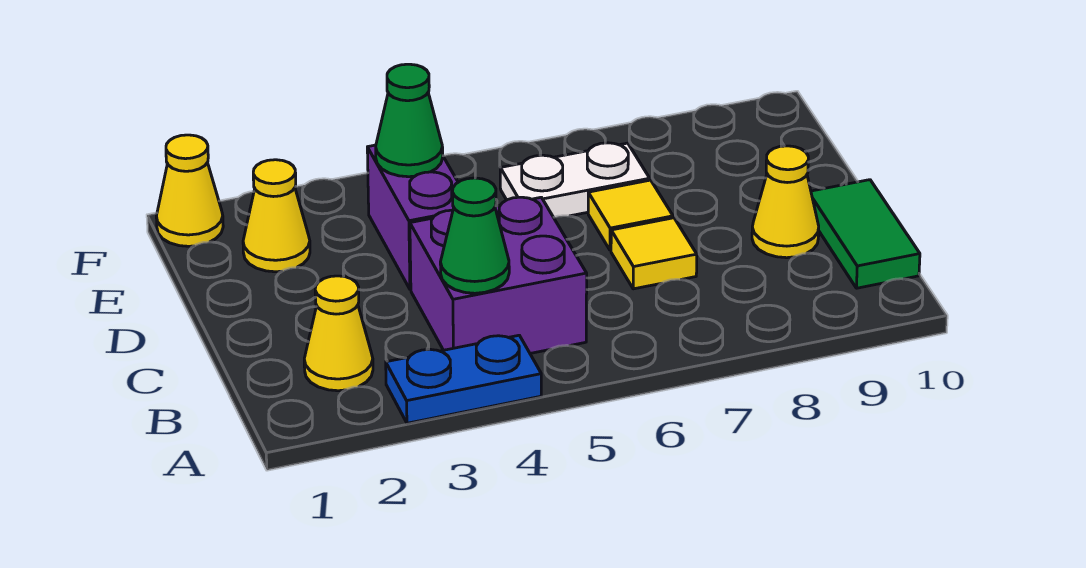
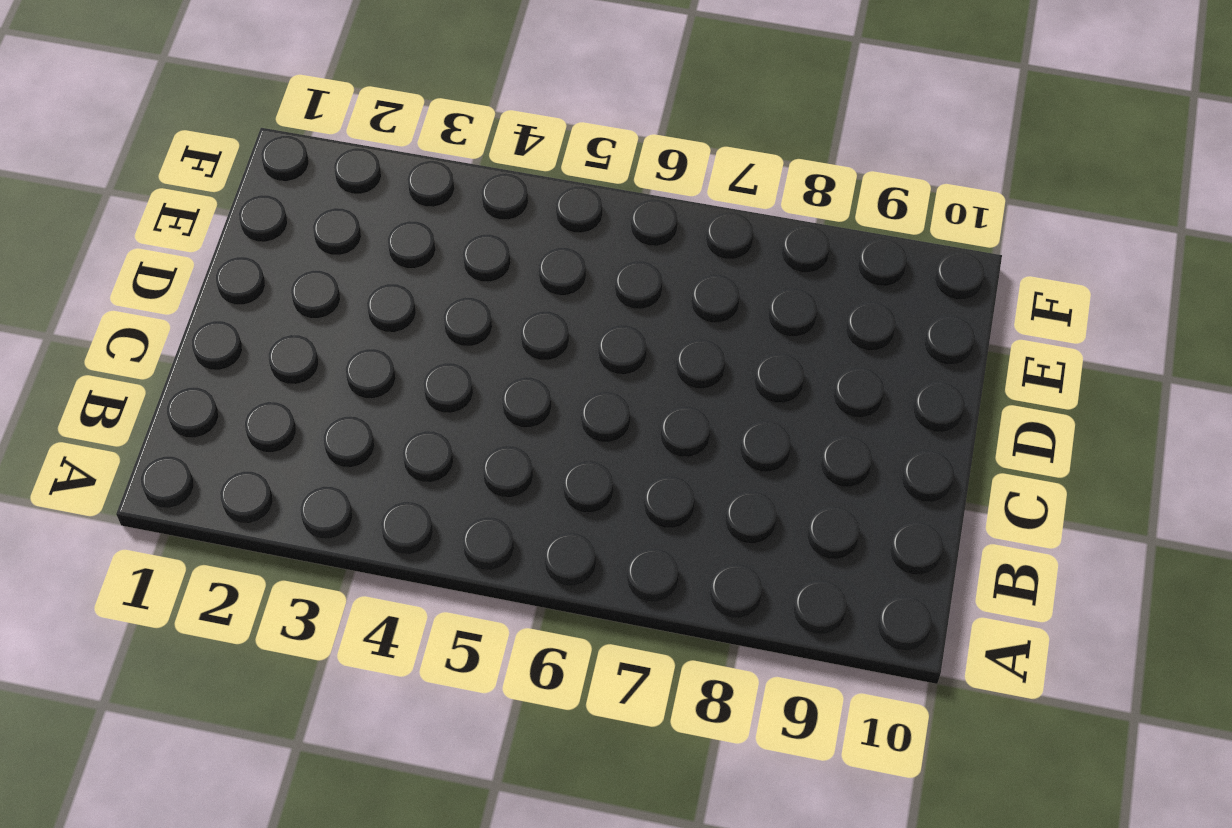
none -> blue 1x2 plate [386,335,541,423]
none -> yellow 1x1 cone [304,276,373,391]
none -> purple 2x2 brick [410,197,587,353]

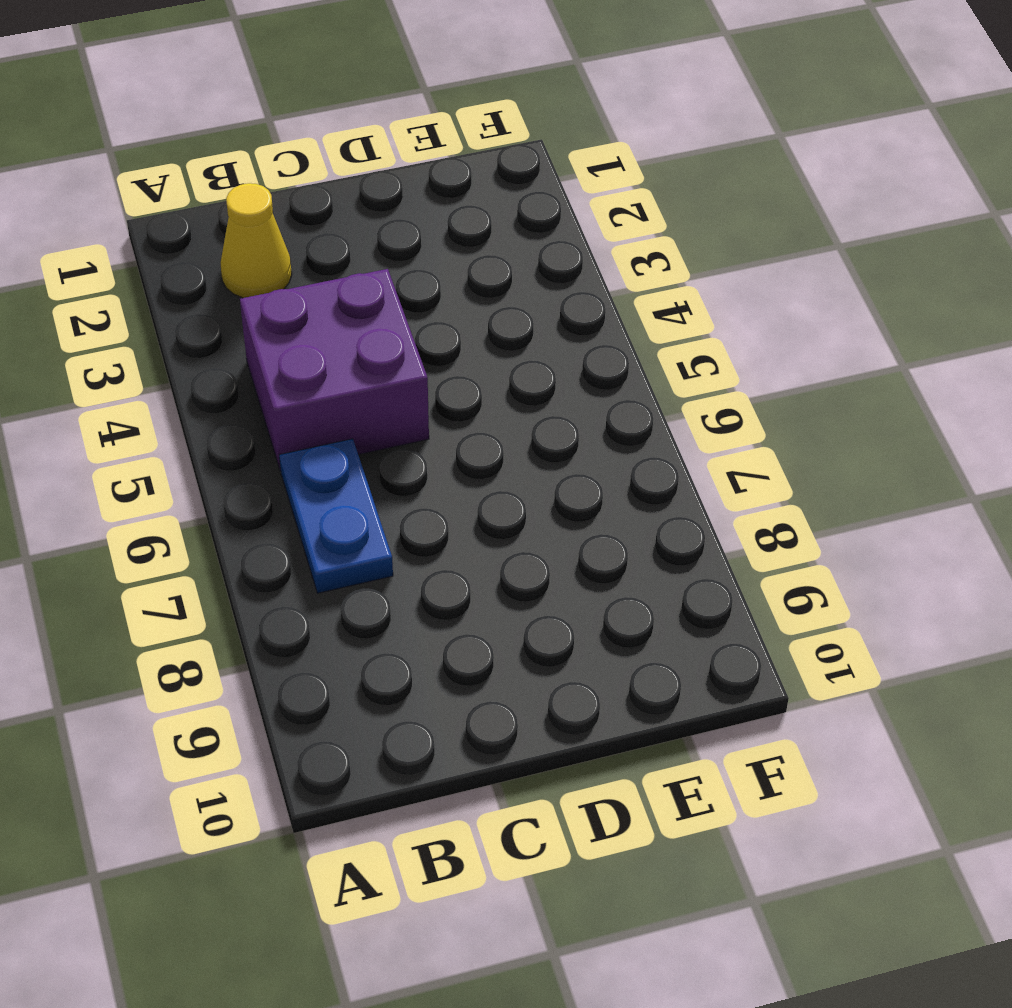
blue 1x2 plate [279,439,393,593] -> blue 1x2 plate moved to [386,335,541,423]
none -> green 1x2 tile [811,180,920,288]
none -> yellow 1x1 tile [611,218,697,289]
none -> yellow 1x1 cone [752,146,819,258]

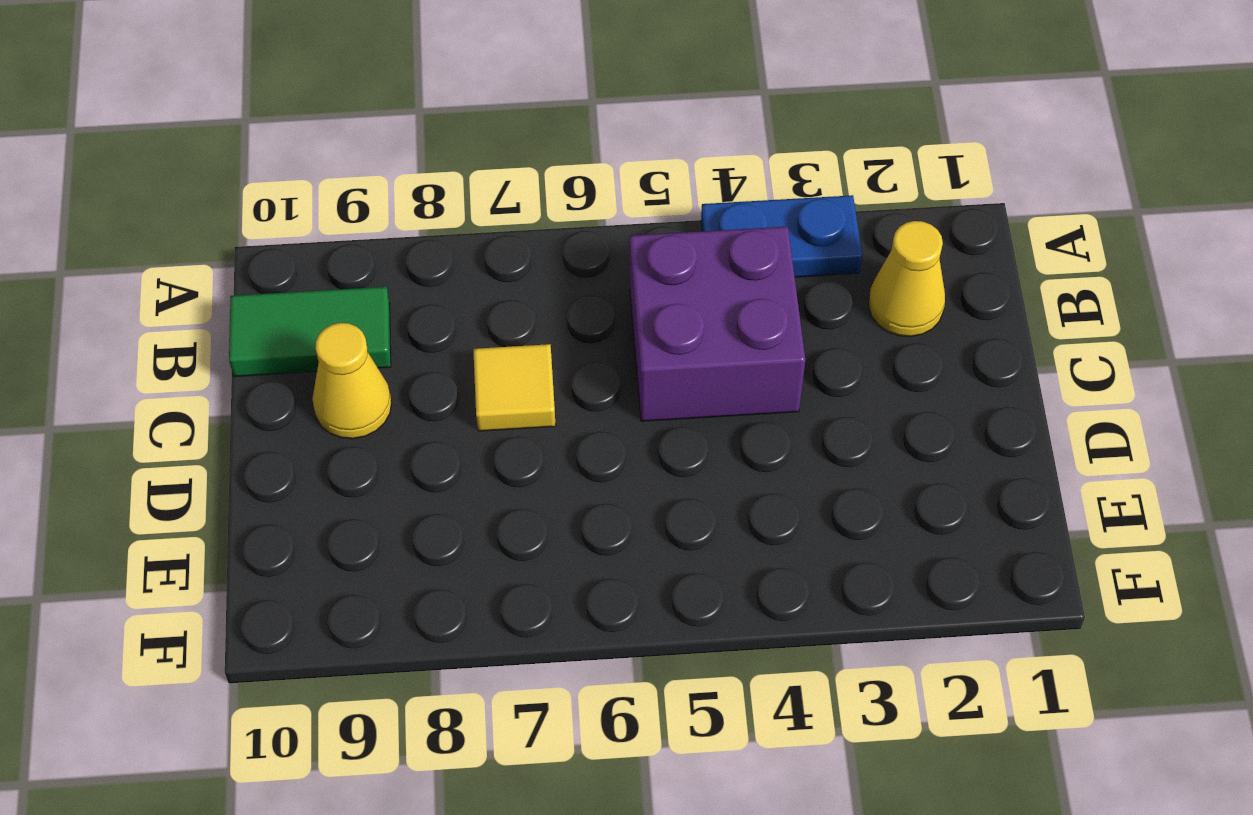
green 1x2 tile [229,287,391,377] -> green 1x2 tile turned to [811,180,920,288]
none -> purple 1x2 brick [367,145,458,289]
none -> yellow 1x1 tile [588,180,673,250]
none -> yellow 1x1 cone [243,160,310,272]

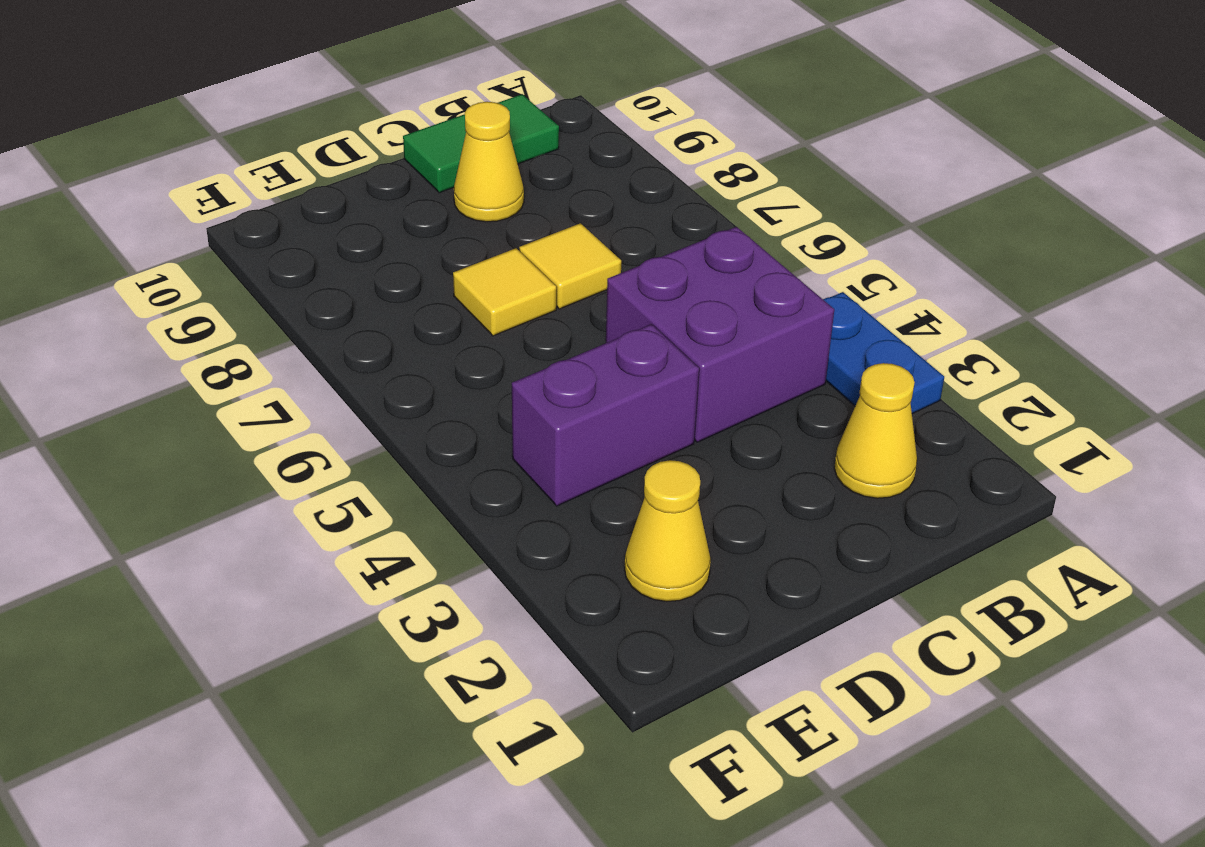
none -> white 1x2 plate [500,143,650,217]
none -> yellow 1x1 cone [156,135,223,246]
none -> green 1x1 cone [440,178,509,293]

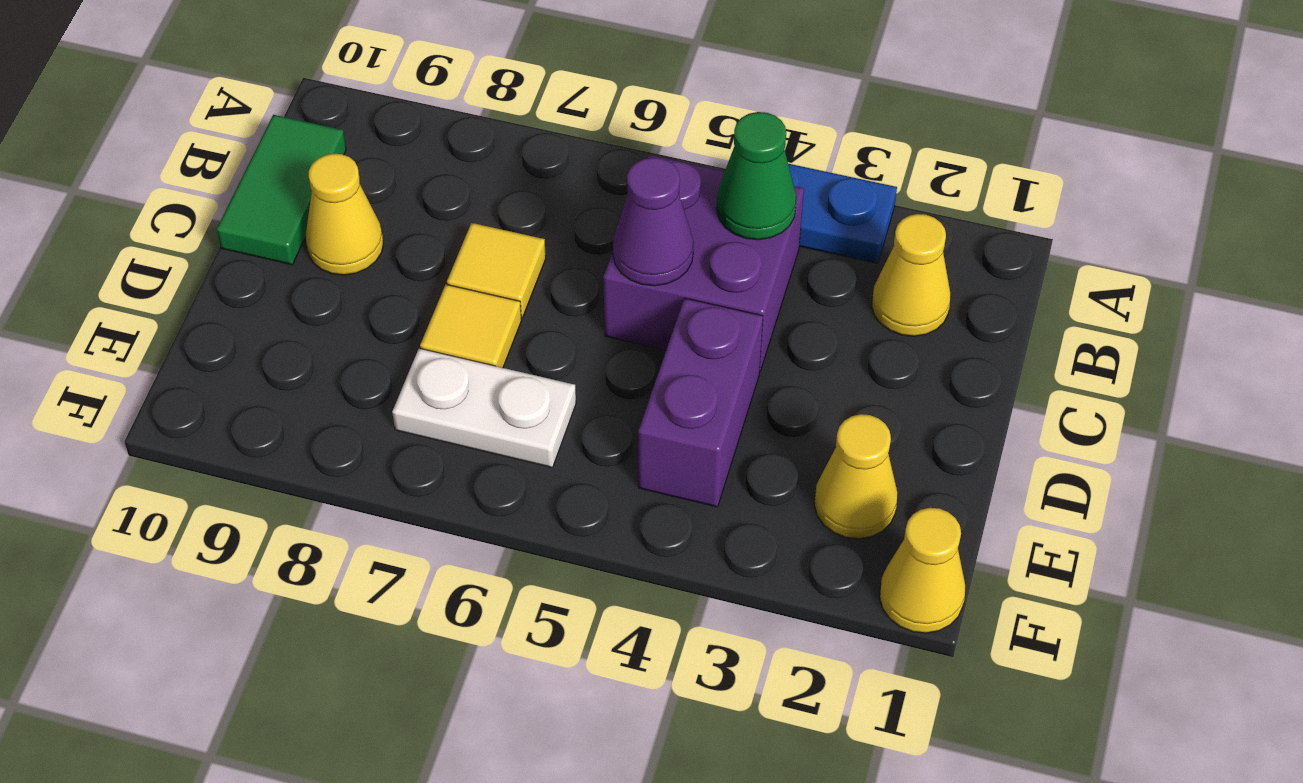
purple 1x1 cone [613,157,694,286] -> none
none -> green 1x1 cone [376,64,443,177]

